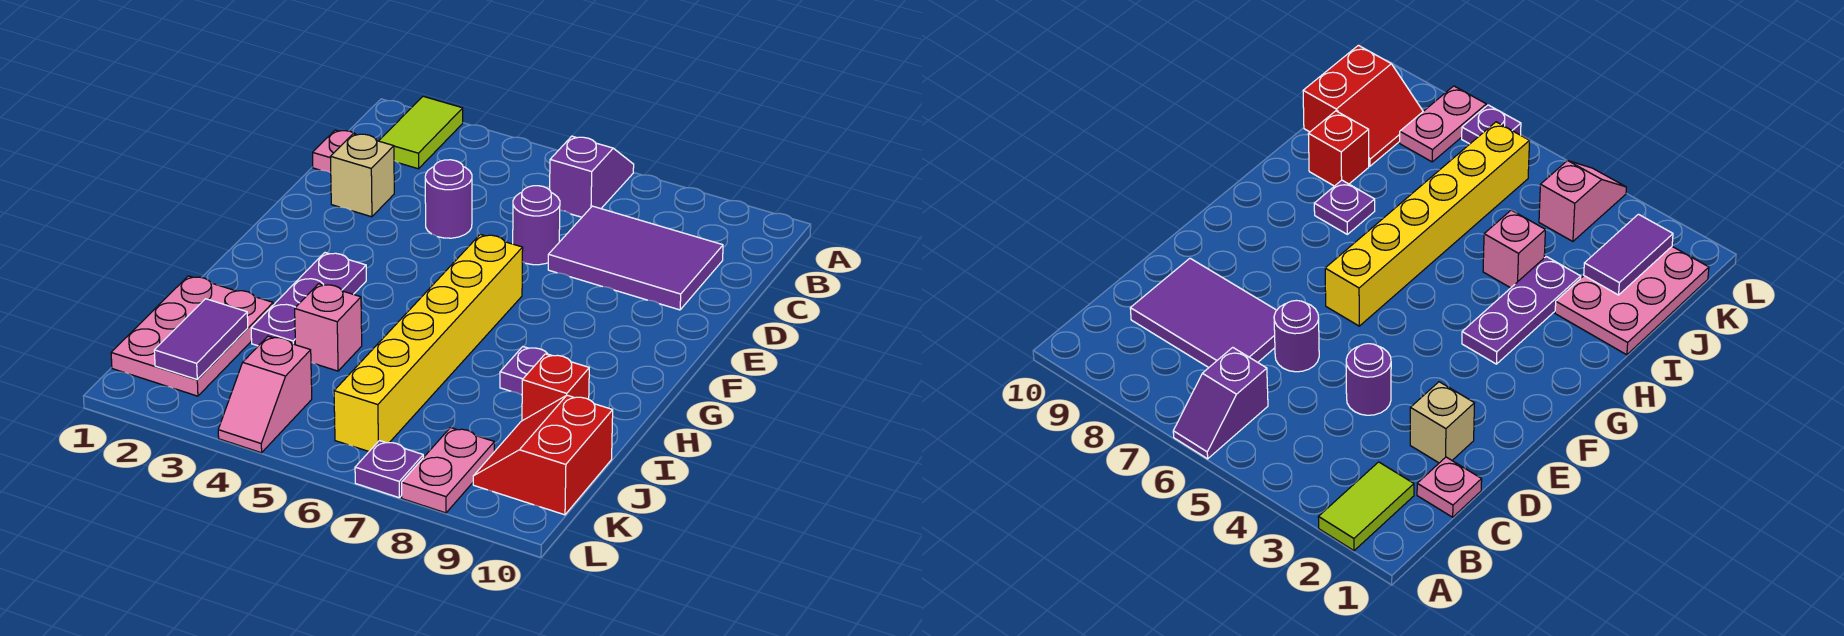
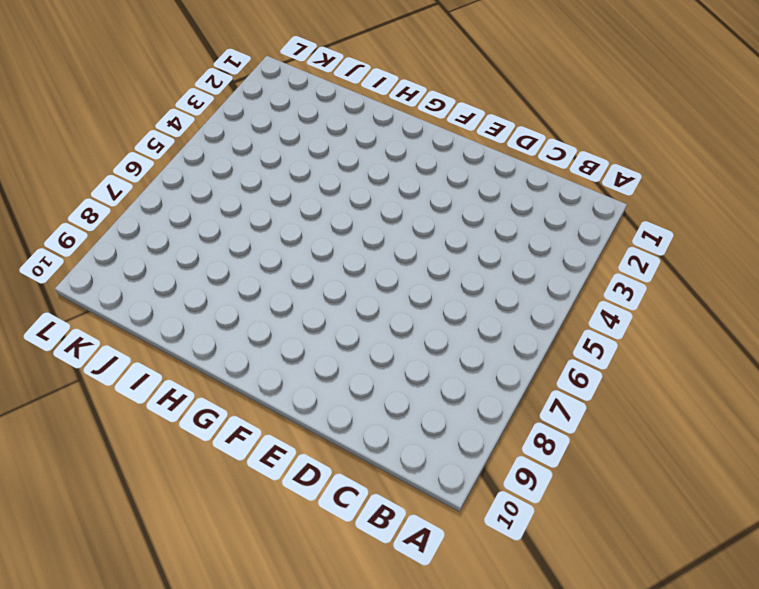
none -> lime 1x2 tile [379,96,463,169]
none -> purple 1x2 slope [550,136,634,217]
none -> pink 1x1 plate [313,130,355,173]

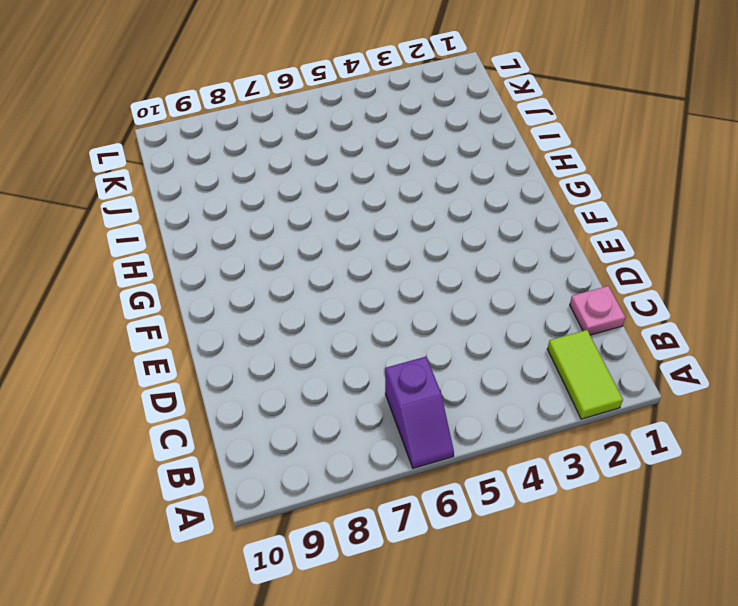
none -> purple 2x3 tile [548,206,723,310]
none -> tan 1x1 brick [330,134,394,217]
none -> purple 1x1 round brick [425,160,472,238]

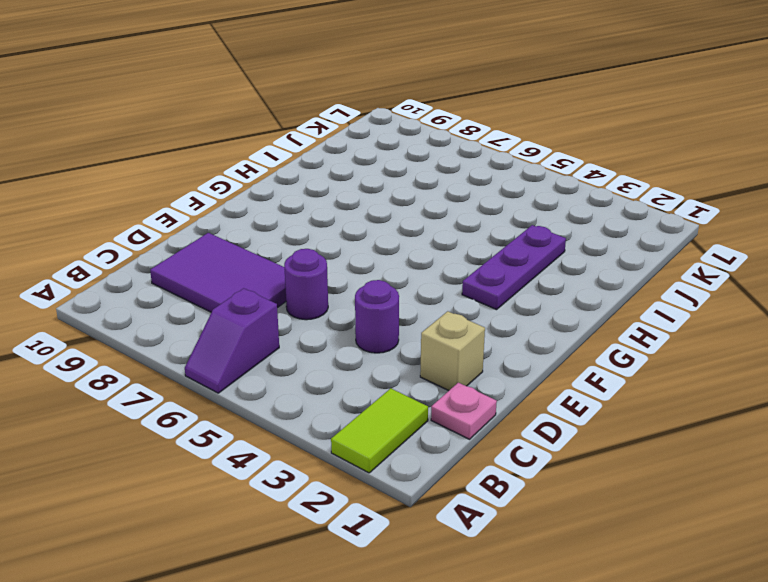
none -> yellow 1x6 brick [334,234,523,451]
none -> purple 1x1 plate [500,347,552,395]
none -> pink 2x3 plate [111,276,273,396]

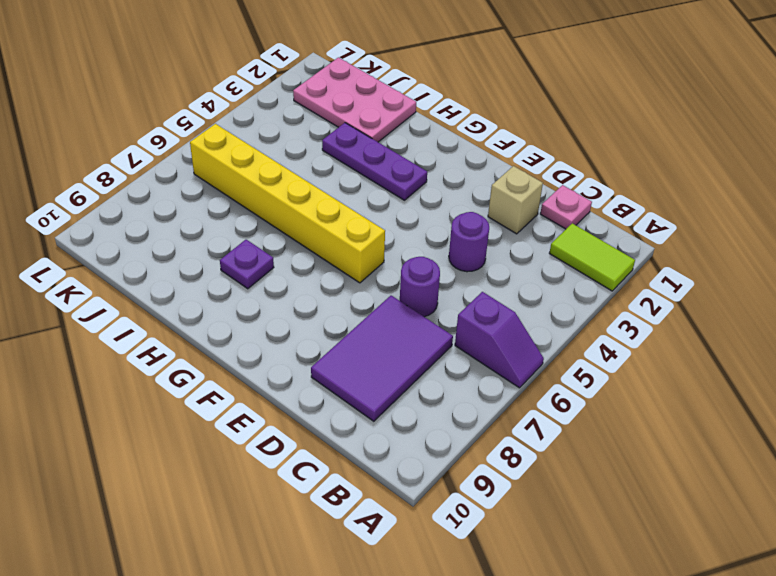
none -> pink 1x1 brick [295,284,362,371]
none -> red 1x1 brick [522,354,589,421]
none -> red 2x2 slope [473,395,613,515]

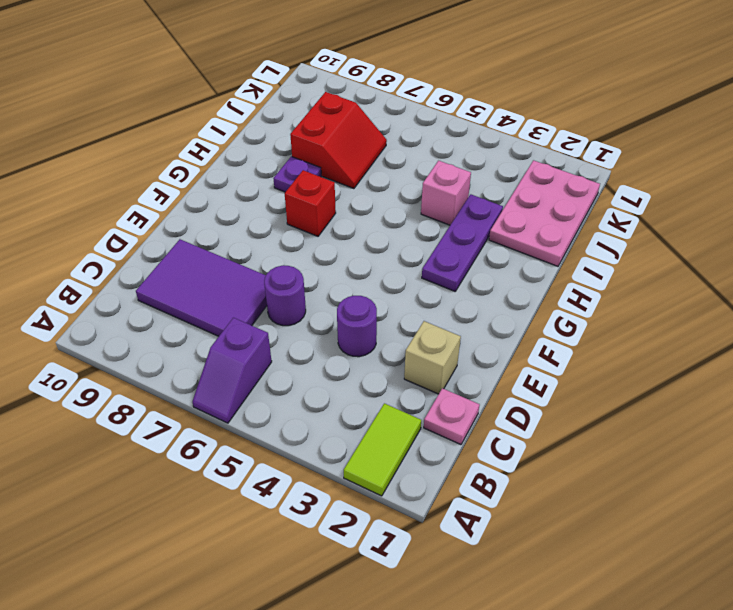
red 1x1 brick [285,170,336,236] -> red 1x1 brick moved to [522,354,589,421]
red 2x2 slope [290,92,387,189] -> red 2x2 slope moved to [473,395,613,515]
none -> yellow 1x6 brick [334,234,523,451]
none -> pink 1x2 slope [218,336,312,453]
none -> pink 1x2 plate [402,428,494,513]

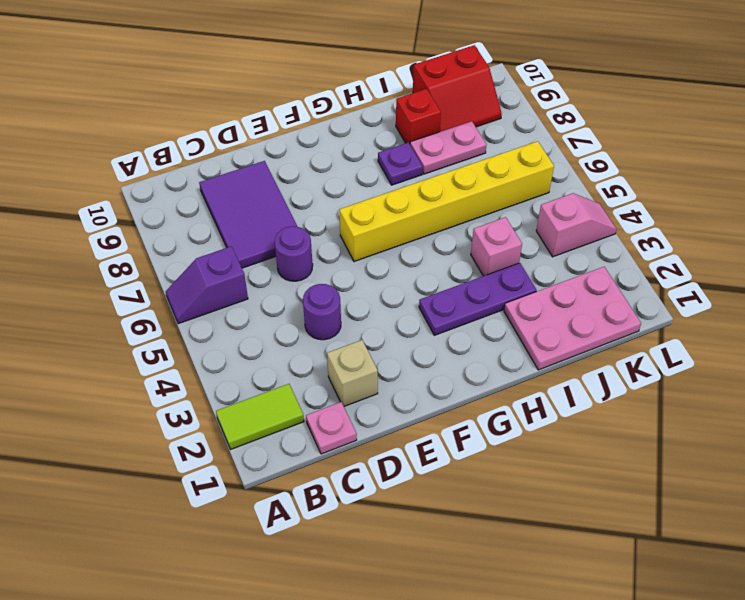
pink 1x2 plate [410,121,486,174] -> pink 1x2 plate moved to [402,428,494,513]
none -> purple 1x1 plate [355,441,423,498]
none -> purple 1x2 tile [154,299,248,380]

